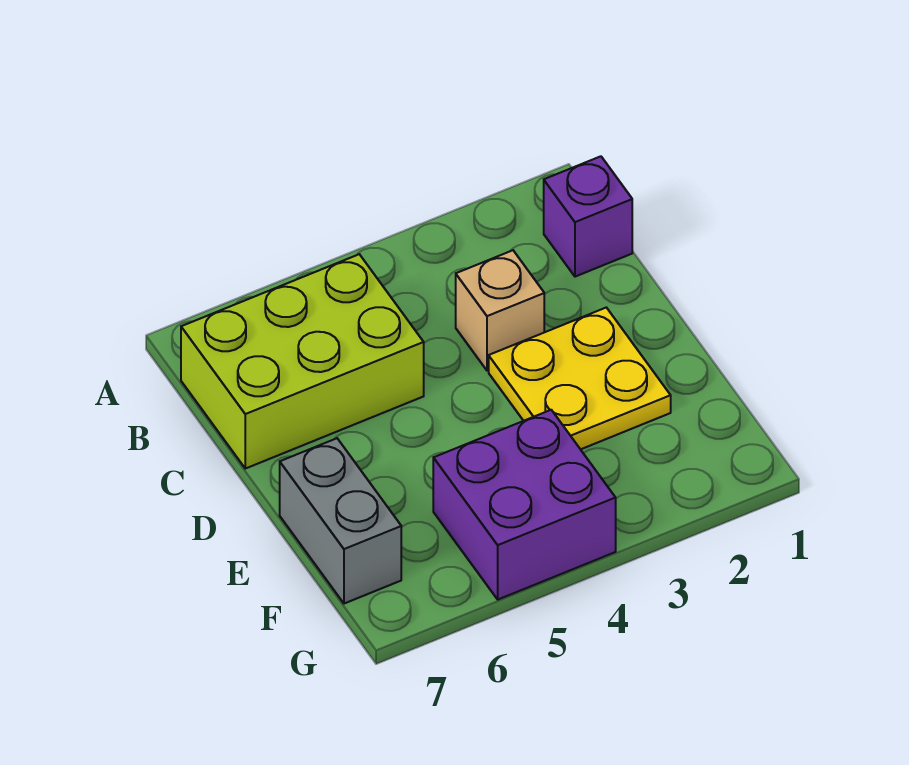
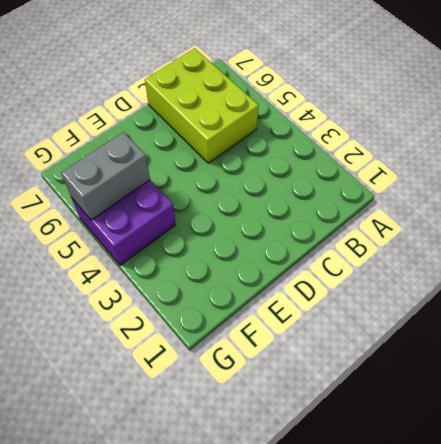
grey 1x2 brick [61,132,150,220] -> grey 1x2 brick moved to [280,438,401,604]
none -> purple 1x1 brick [544,156,632,277]
none -> tan 1x1 brick [456,250,544,371]

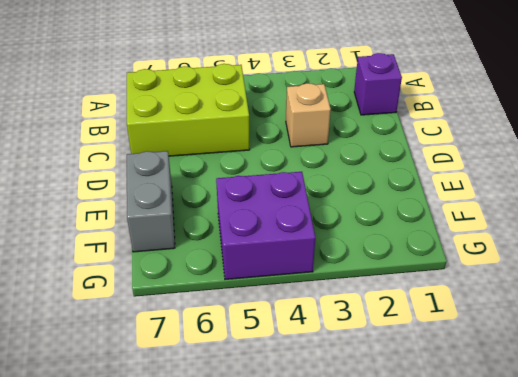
none -> yellow 2x2 plate [489,308,671,449]

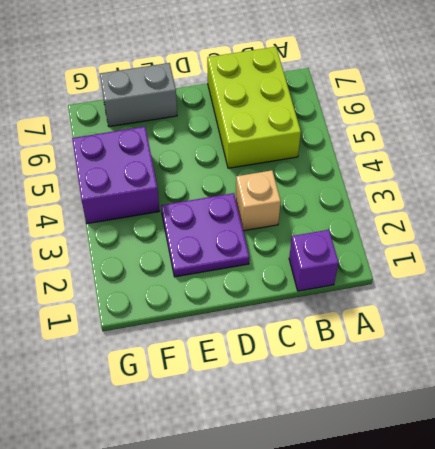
purple 2x2 plate [161,193,249,277] -> yellow 2x2 plate [489,308,671,449]

